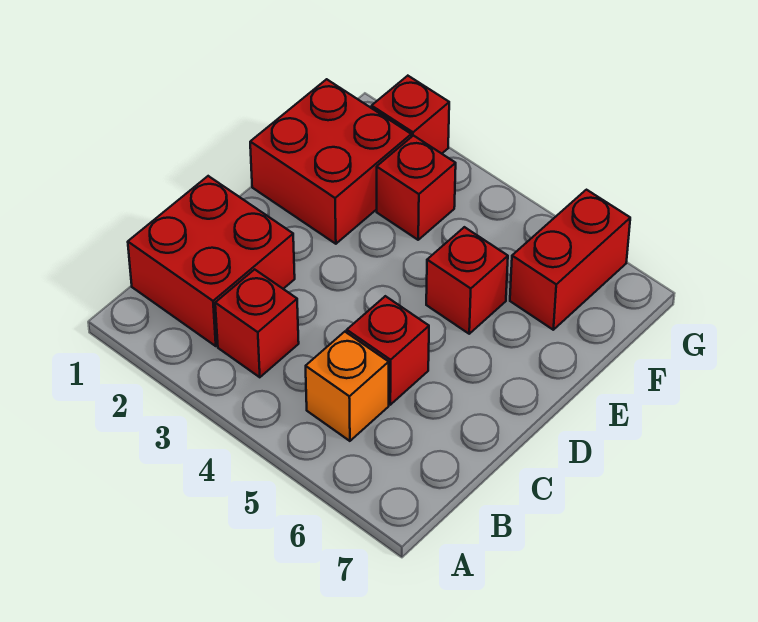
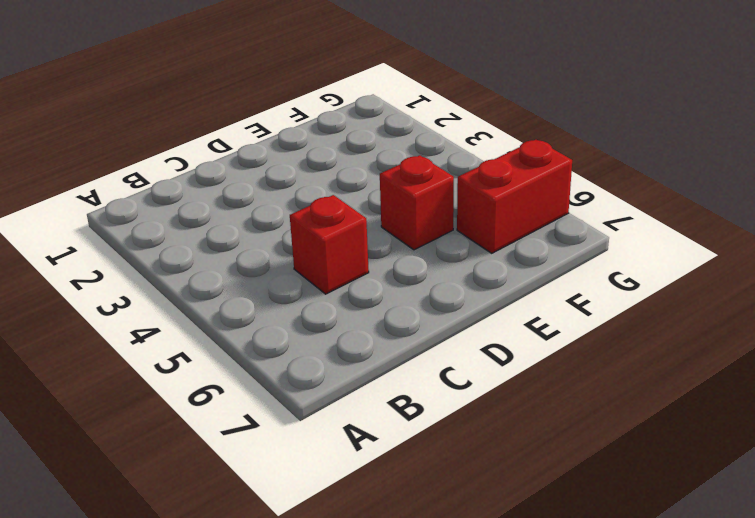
none -> red 2x2 brick [128,176,295,346]
none -> red 1x1 brick [215,269,299,377]

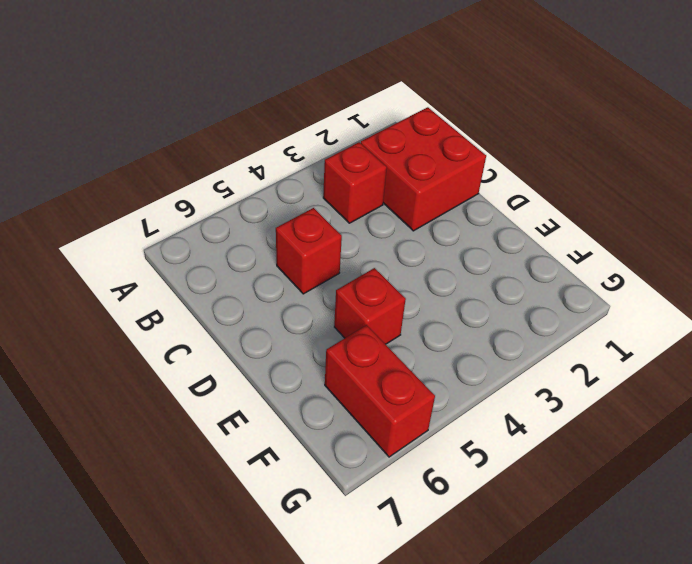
none -> orange 1x1 brick [306,332,389,441]
none -> red 2x2 brick [250,79,411,244]

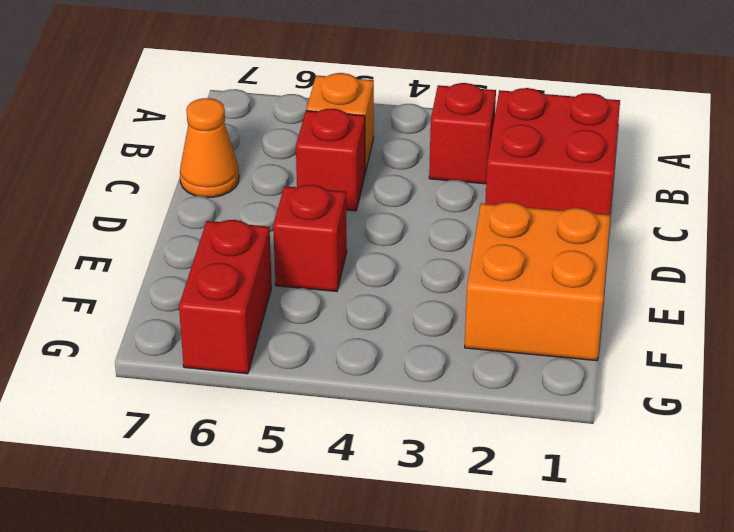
orange 1x1 cone [180,98,239,197] -> none
orange 2x2 brick [465,202,611,361] -> red 2x2 brick [250,79,411,244]
none -> red 1x1 brick [377,136,456,240]
none -> red 1x1 brick [372,76,449,154]

